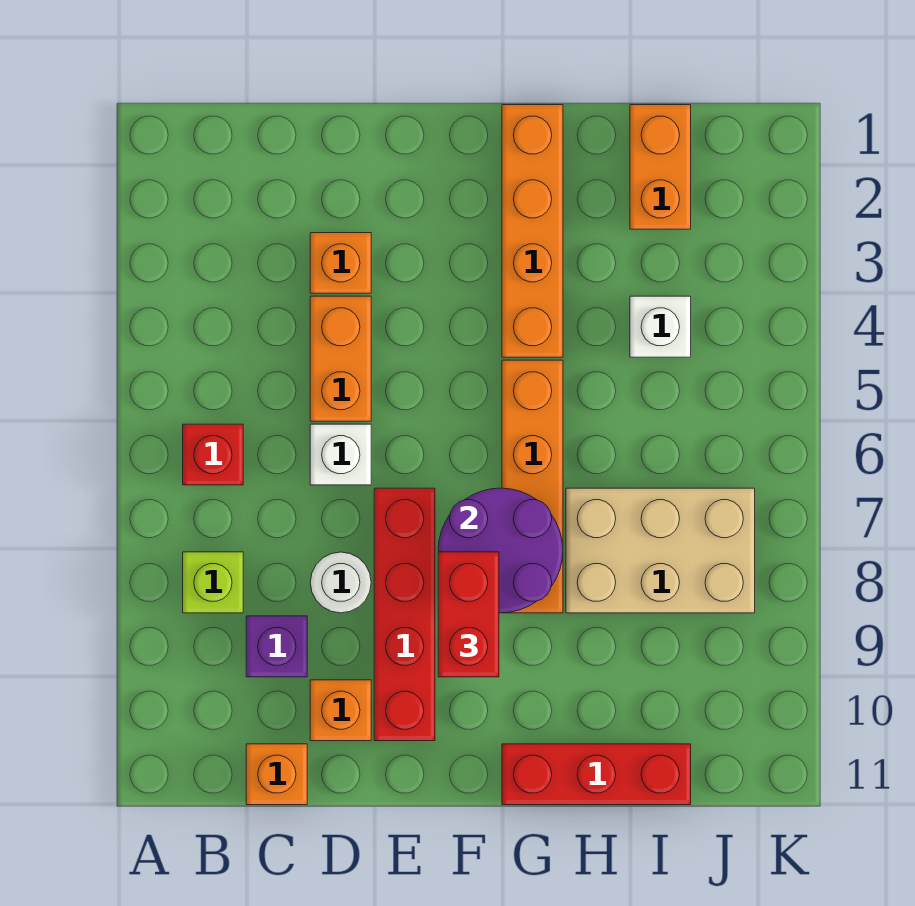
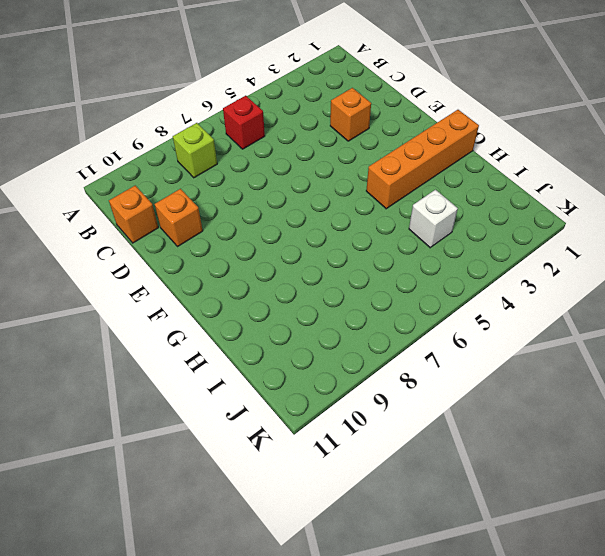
none -> purple 1x1 brick [246,616,307,677]
none -> orange 1x2 brick [310,296,371,421]
none -> white 1x1 brick [310,424,371,485]

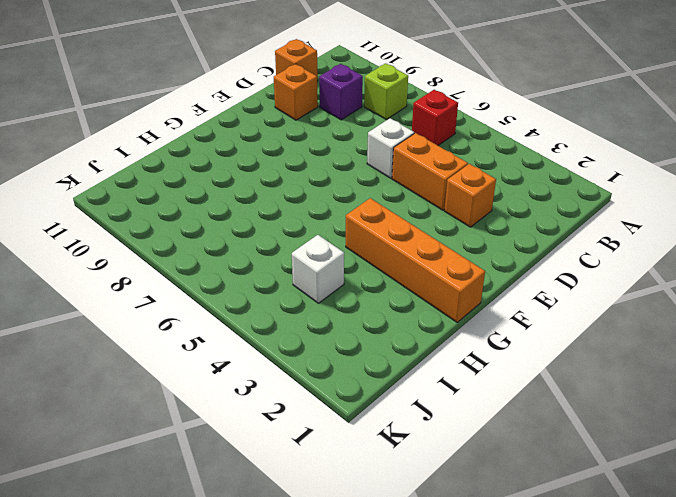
none -> white 1x1 round brick [310,552,371,613]
none -> red 1x4 brick [374,488,435,741]
none -> orange 1x4 brick [502,360,563,613]

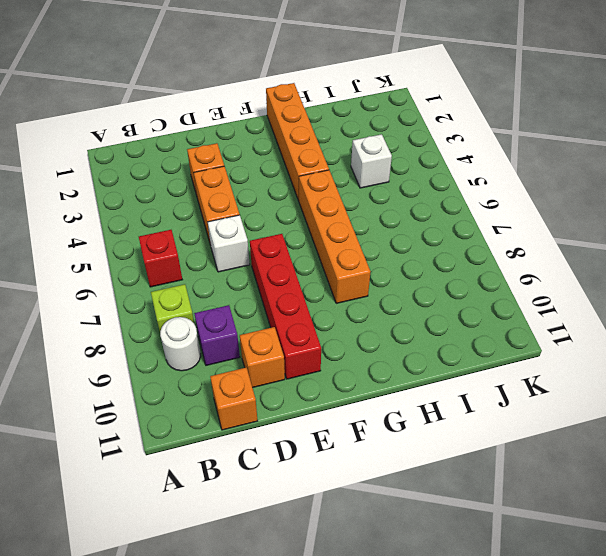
white 1x1 round brick [160,317,201,371] -> white 1x1 round brick moved to [310,552,371,613]
none -> red 1x3 brick [502,744,691,805]
none -> tan 2x3 brick [566,488,755,613]
none -> orange 1x2 brick [630,105,691,229]

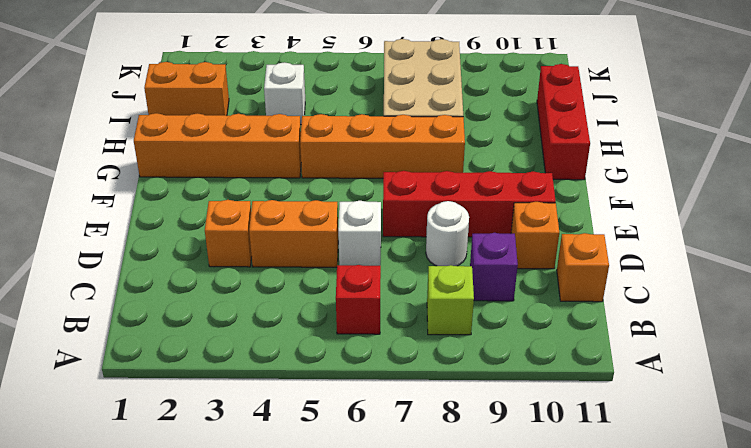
none -> purple 2x2 round brick [438,488,563,613]
none -> red 1x2 brick [438,552,499,677]

